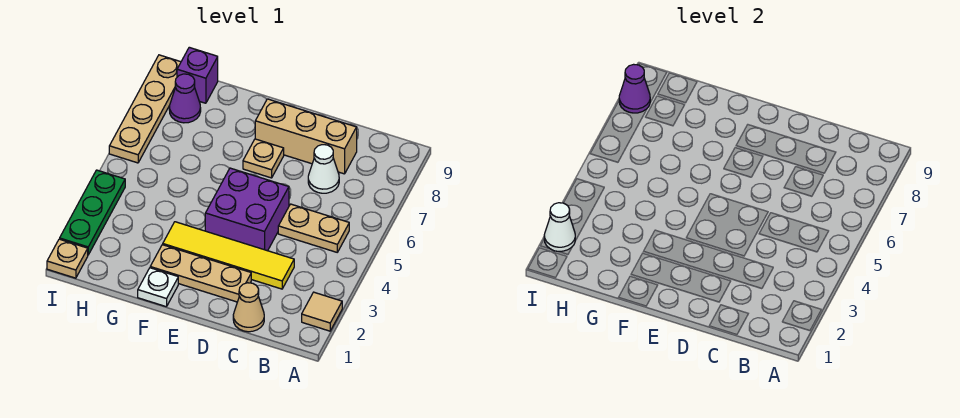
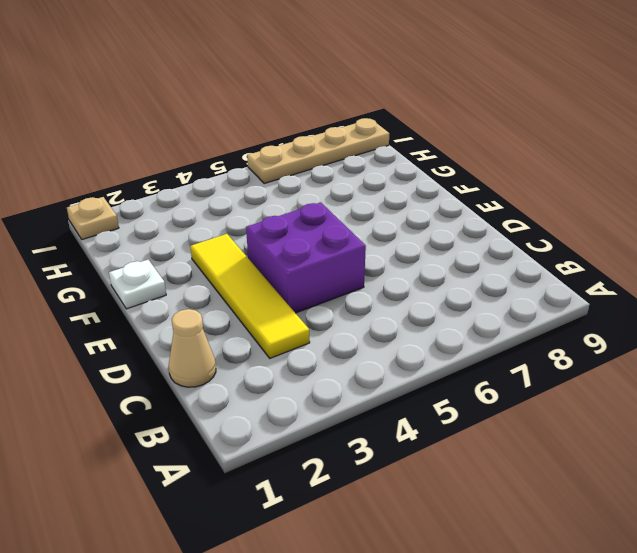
none -> tan 1x1 tile [302,292,342,331]
none -> tan 1x2 plate [278,204,349,252]
none -> white 1x1 cone [308,145,339,193]

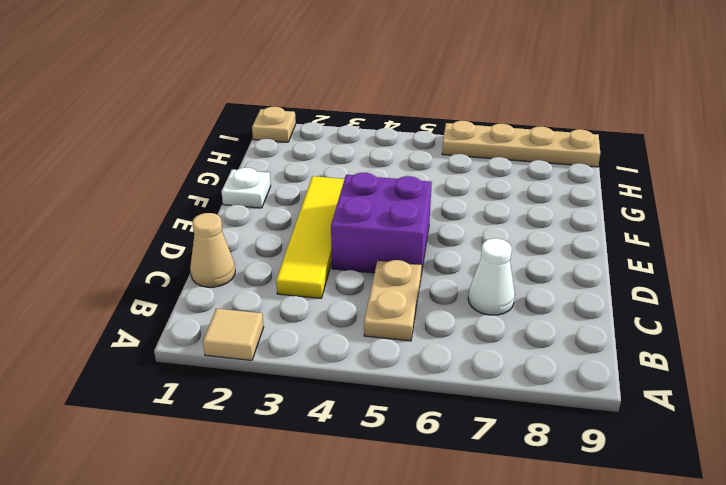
none -> tan 1x3 brick [255,99,357,174]
none -> tan 1x3 plate [150,245,251,302]
none -> tan 1x1 plate [243,139,284,178]

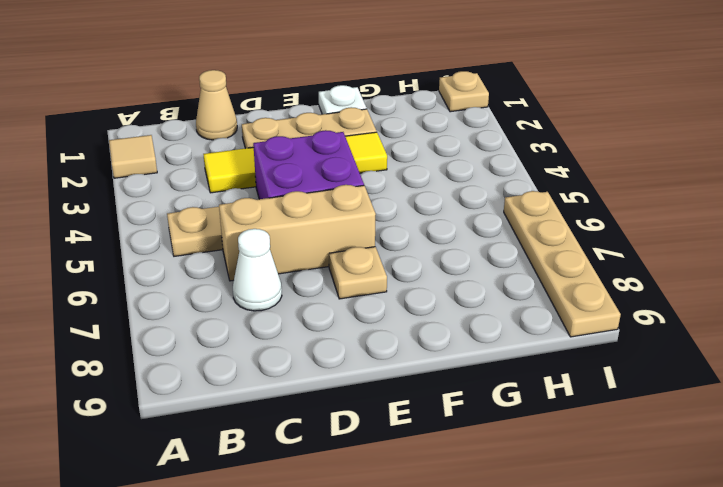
tan 1x3 brick [219,185,376,281] -> tan 1x3 brick moved to [255,99,357,174]
none -> purple 1x1 cone [169,74,201,123]
none -> purple 1x1 brick [177,47,218,103]
none -> green 1x3 plate [60,170,125,255]

